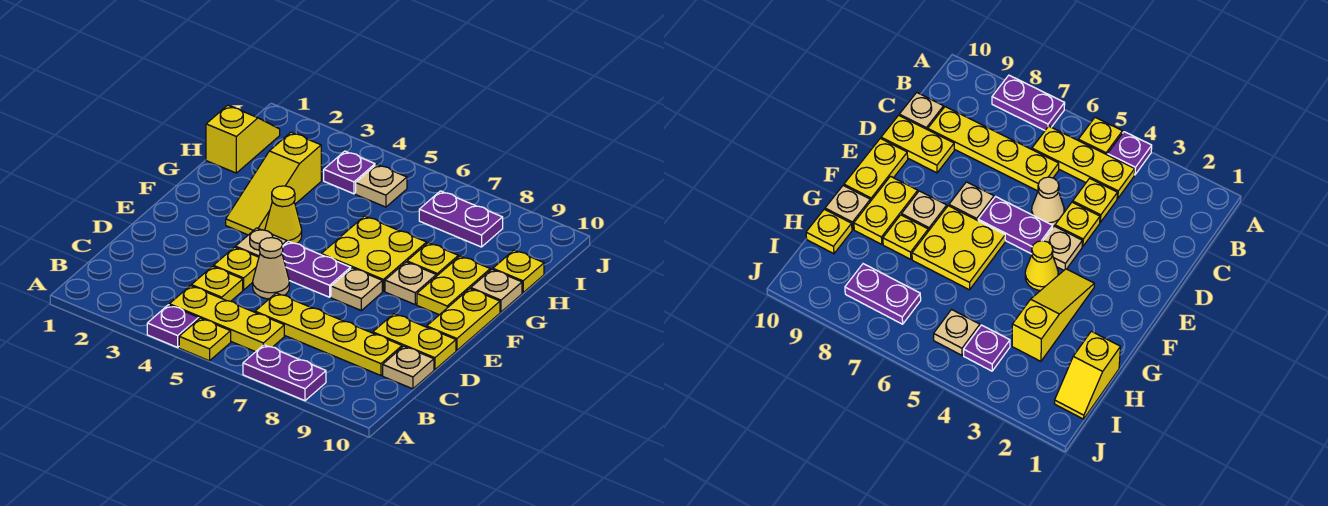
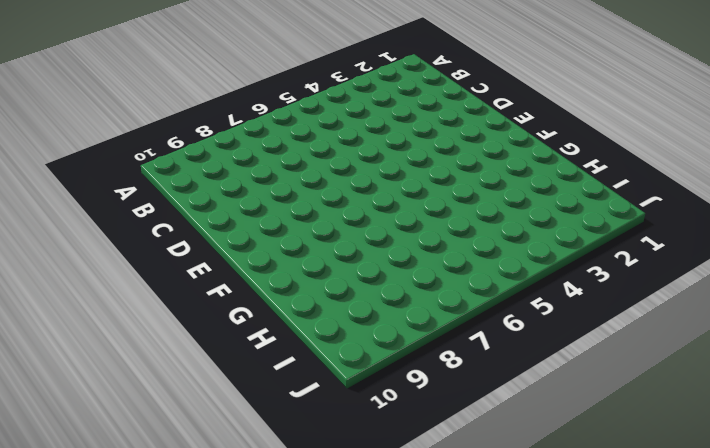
none -> purple 1x1 plate [147,305,199,347]
none -> yellow 1x1 plate [179,318,231,361]
none -> purple 1x2 plate [243,345,326,401]

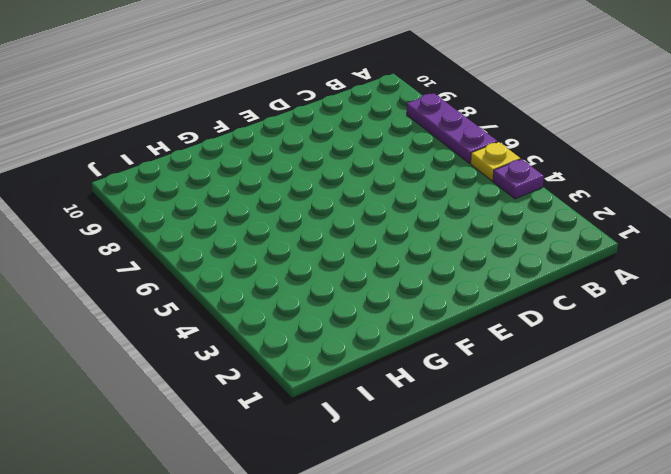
purple 1x3 plate [407,93,498,163] -> purple 1x2 plate [243,345,326,401]
none -> yellow 1x3 plate [169,286,284,352]
none -> yellow 1x1 plate [191,266,243,301]
none -> yellow 1x4 plate [255,293,402,376]

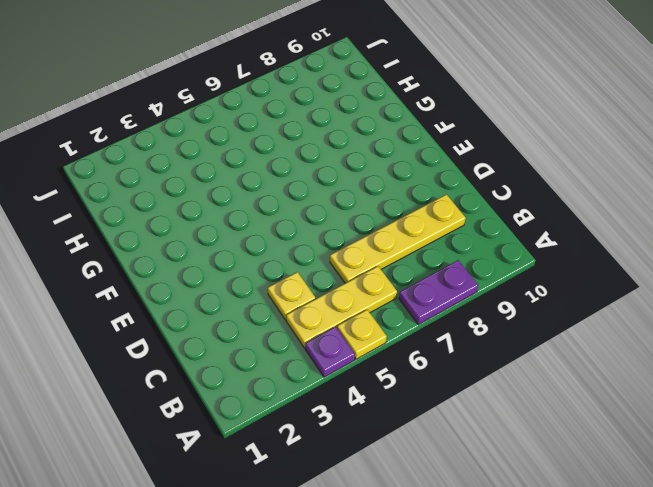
none -> tan 1x1 plate [383,346,434,389]
none -> yellow 1x1 plate [214,247,259,290]
none -> tan 1x1 cone [253,238,289,299]

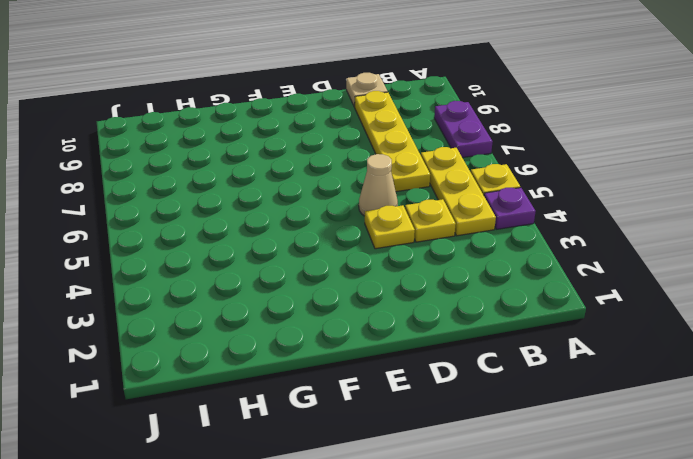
none -> yellow 1x2 plate [373,314,456,370]
none -> tan 1x1 plate [236,228,287,257]
none -> purple 1x2 plate [282,241,351,297]

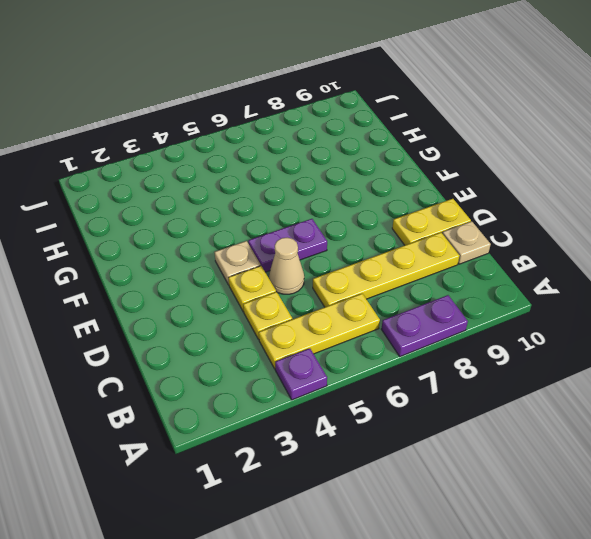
none -> yellow 1x1 plate [179,318,231,361]
none -> tan 1x1 plate [331,268,382,310]
none -> yellow 1x2 plate [427,289,500,350]

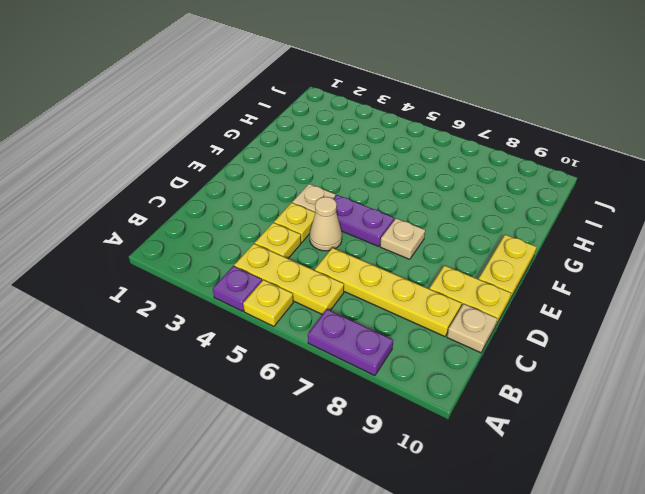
none -> yellow 1x3 slope [226,132,321,235]
none -> yellow 1x1 cone [265,186,302,244]
none -> yellow 2x2 plate [321,216,427,291]

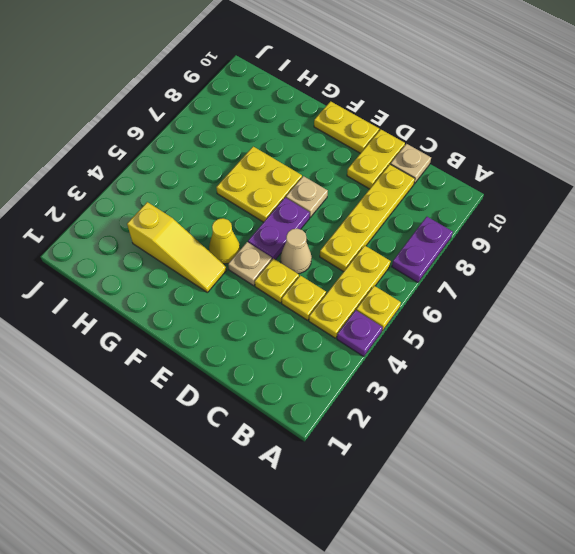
none -> tan 1x1 plate [385,262,436,304]
none -> yellow 1x2 plate [417,256,490,315]
none -> yellow 1x1 plate [407,243,458,276]

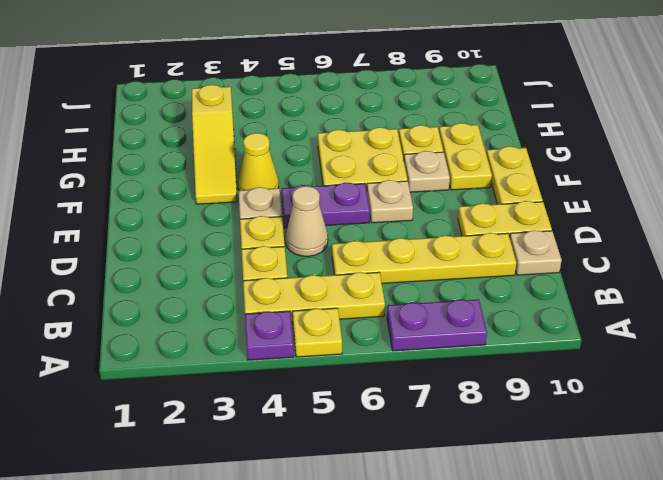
none -> tan 1x1 plate [471,269,522,312]
none -> yellow 1x2 slope [206,105,280,173]
none -> yellow 1x1 plate [493,250,544,293]

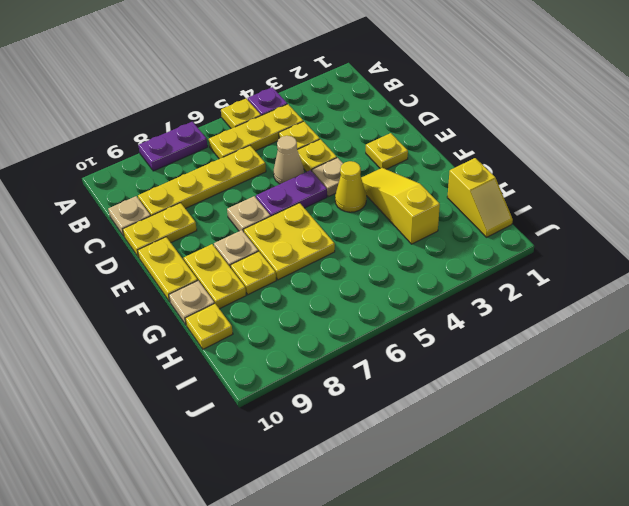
yellow 1x1 plate [366,133,408,169] -> none
none -> purple 1x1 plate [324,151,375,194]
none -> tan 1x1 plate [356,164,407,207]
none -> purple 1x2 plate [419,191,503,247]

